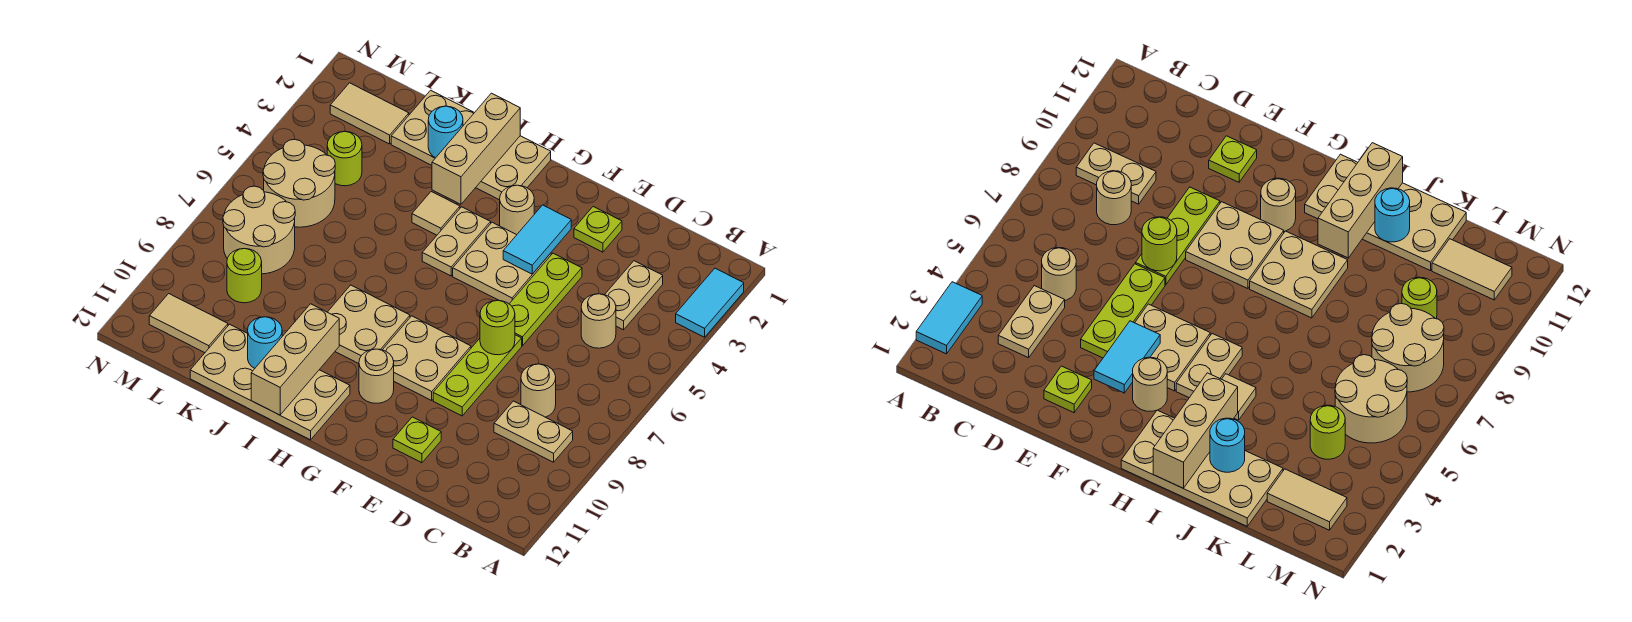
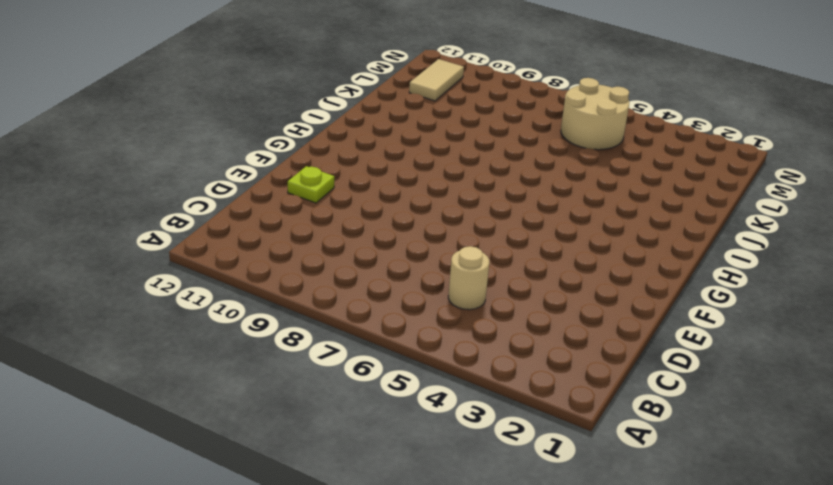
none -> cyan 1x2 tile [676,268,744,337]
none -> tan 1x2 plate [494,401,573,462]
none -> tan 1x2 plate [605,261,663,330]
none -> tan 1x1 round brick [521,364,556,417]

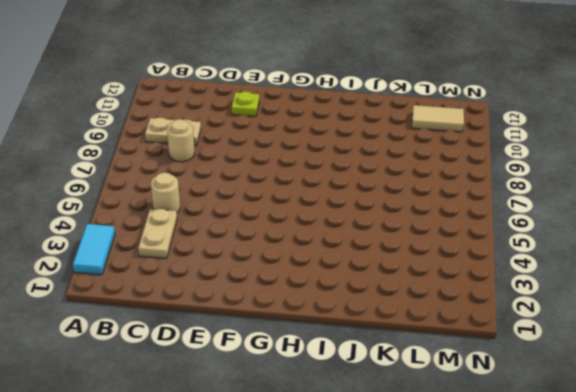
none -> lime 1x1 plate [574,207,622,252]
none -> lime 1x3 plate [510,253,582,346]
none -> lime 1x3 plate [433,335,522,416]
none -> tan 2x2 plate [453,222,551,304]

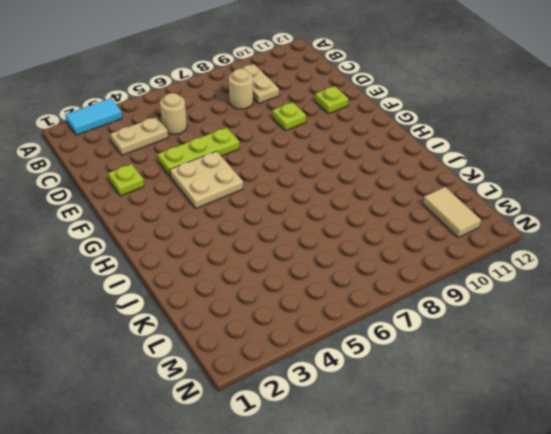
lime 1x1 plate [272,102,306,131] -> lime 1x3 plate [433,335,522,416]
none -> tan 2x2 plate [383,316,471,400]
none -> tan 1x1 round brick [500,185,534,235]
none -> tan 1x1 round brick [359,349,394,403]
none -> tan 2x4 plate [391,90,551,200]

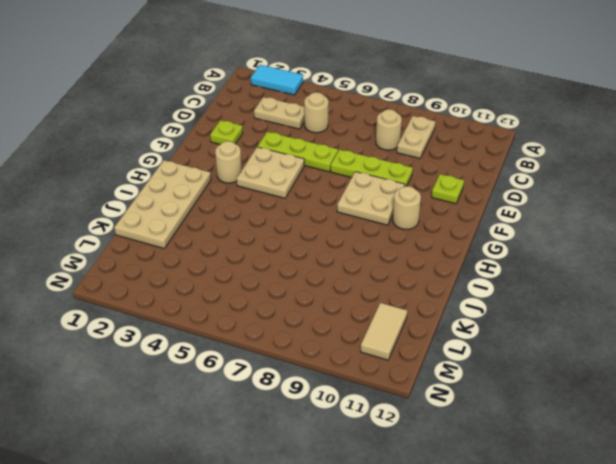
none -> tan 1x2 plate [422,207,491,276]
none -> tan 2x2 plate [328,285,410,364]
none -> tan 2x4 plate [190,324,350,440]
none -> tan 1x1 tile [412,192,460,235]

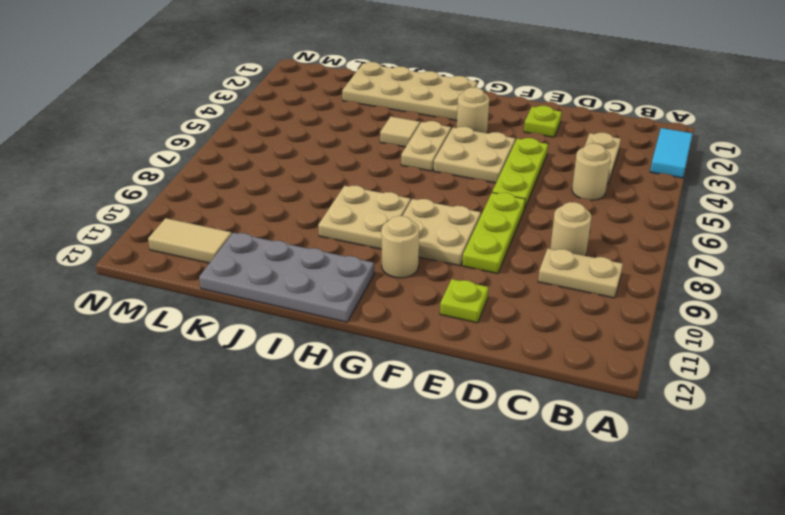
grey 2x4 plate [199,233,374,322] -> tan 2x4 plate [190,324,350,440]
none -> tan 1x2 tile [330,83,409,144]
none -> lime 1x1 round brick [327,132,362,186]
none -> tan 2x2 round brick [263,139,335,227]
none -> tan 2x2 round brick [223,186,295,274]

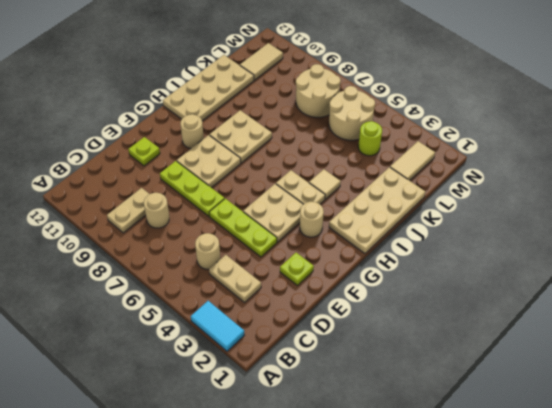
none -> lime 1x1 round brick [227,249,262,303]
none -> lime 1x1 round brick [480,301,515,355]
none -> cyan 1x2 tile [503,205,571,274]
none -> tan 1x3 brick [432,93,520,204]

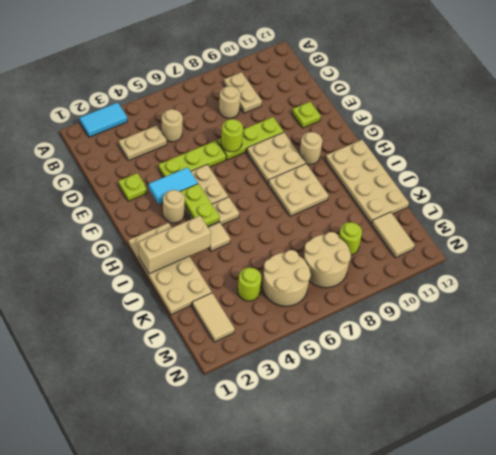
lime 1x2 plate [180,184,220,226] -> none
none -> tan 1x3 brick [251,304,339,415]
none -> cyan 1x1 round brick [428,106,463,158]
none -> cyan 1x1 round brick [248,317,282,368]

